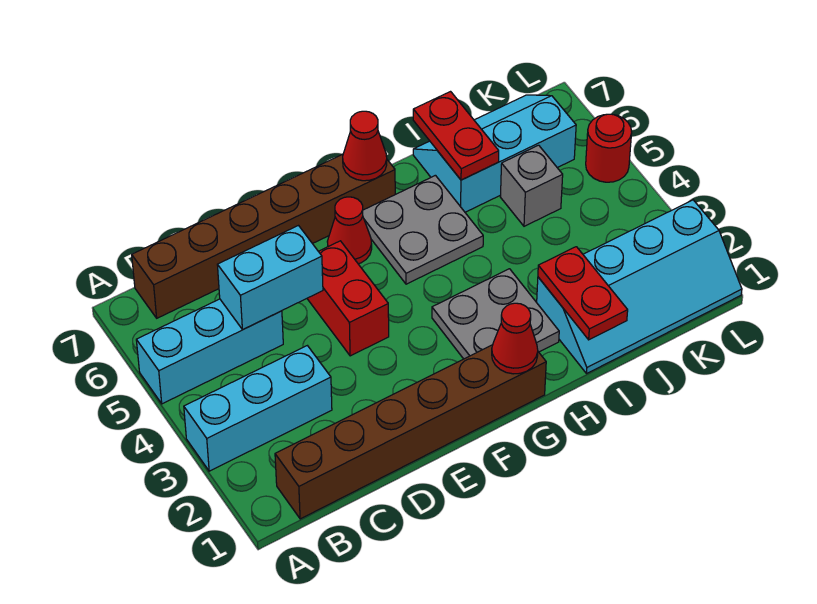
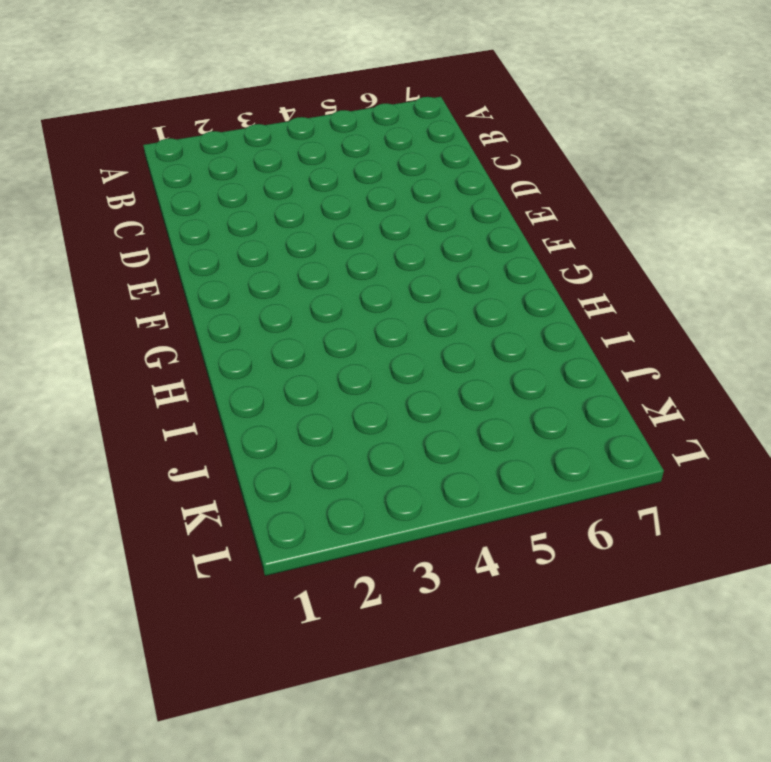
none -> cyan 1x3 brick [184,346,332,471]
none -> cyan 1x3 brick [136,299,283,404]
none -> brown 1x6 brick [275,345,546,519]

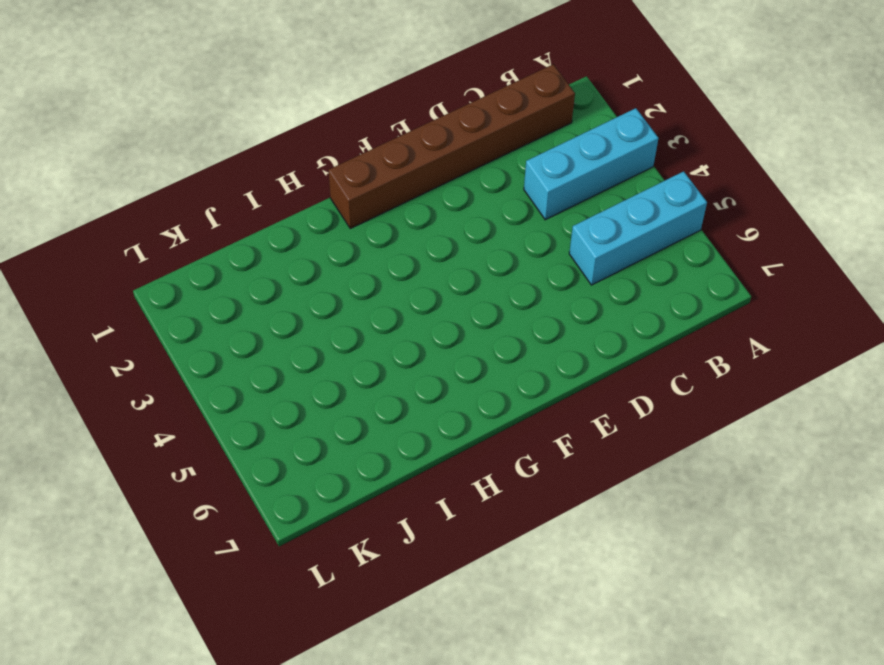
none -> brown 1x6 brick [132,154,395,318]
none -> red 1x2 brick [307,241,389,356]
none -> red 1x1 cone [327,197,372,264]

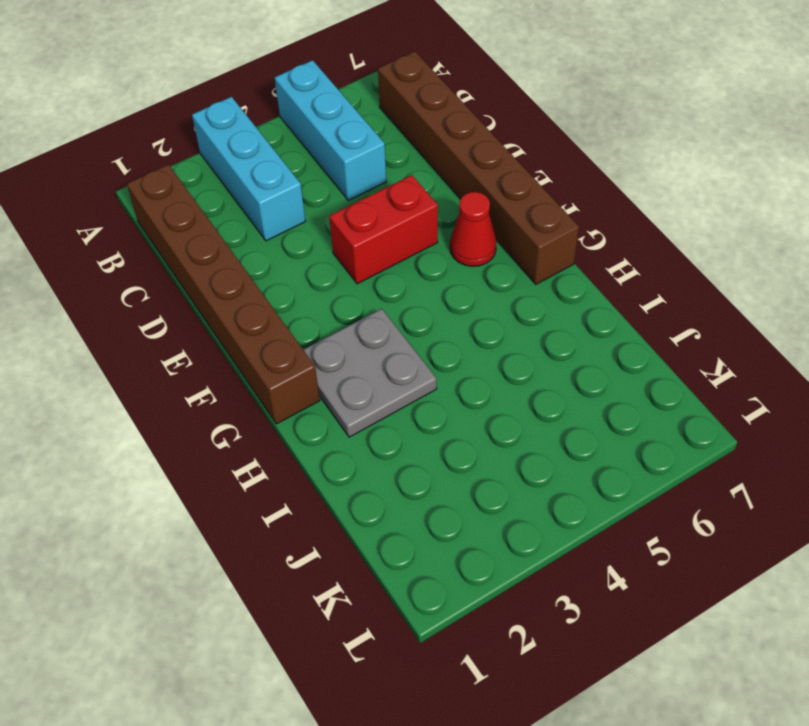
none -> grey 2x2 plate [363,175,483,284]
none -> cyan 2x4 slope [537,200,742,373]
none -> cyan 2x3 slope [413,95,576,212]

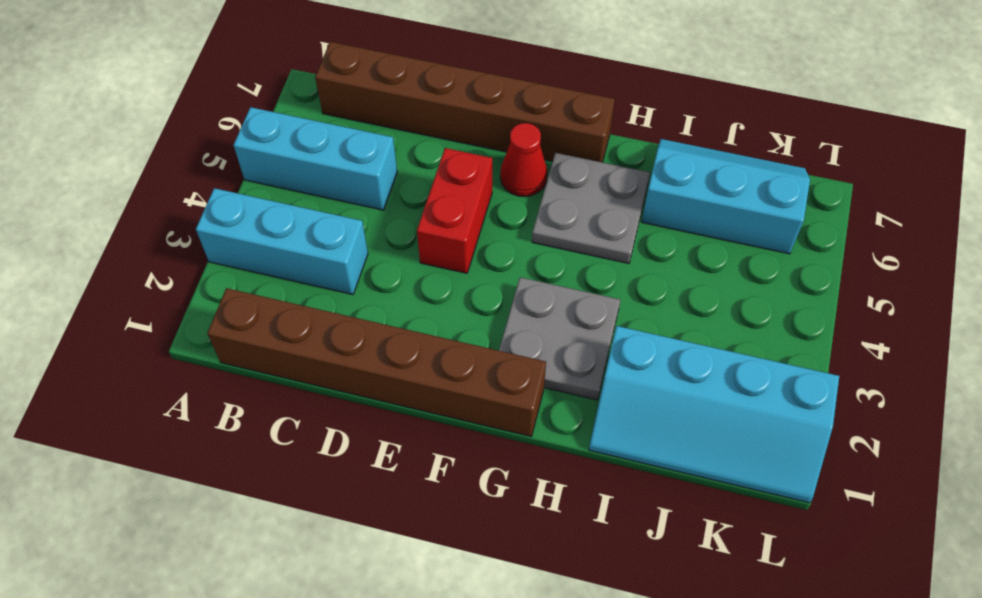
none -> grey 1x1 brick [500,145,563,226]
none -> red 1x1 round brick [586,114,632,182]
none -> cyan 1x2 brick [217,226,323,330]

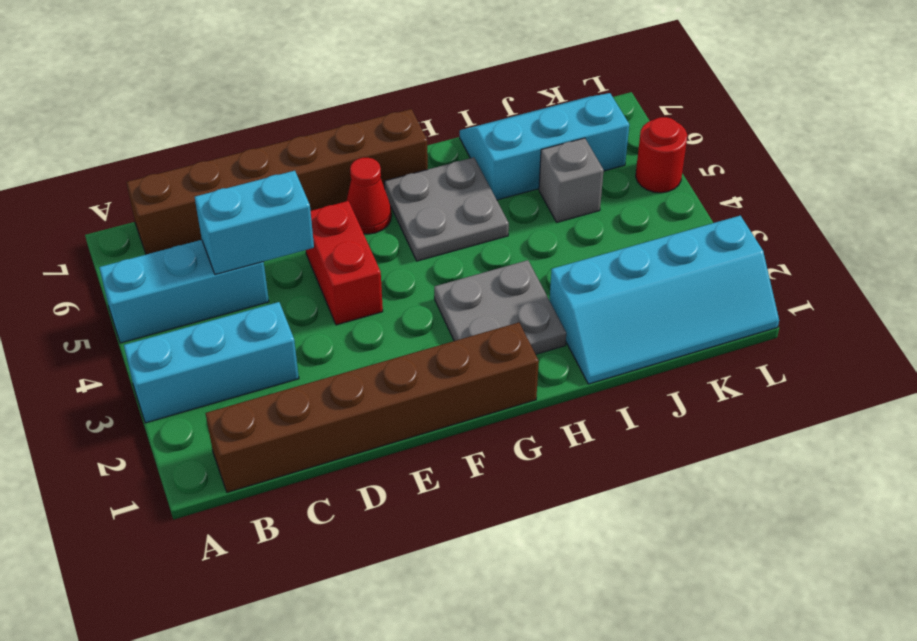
none -> red 1x1 cone [492,303,538,374]
none -> red 1x1 cone [343,111,387,181]
none -> red 1x2 plate [538,247,628,340]

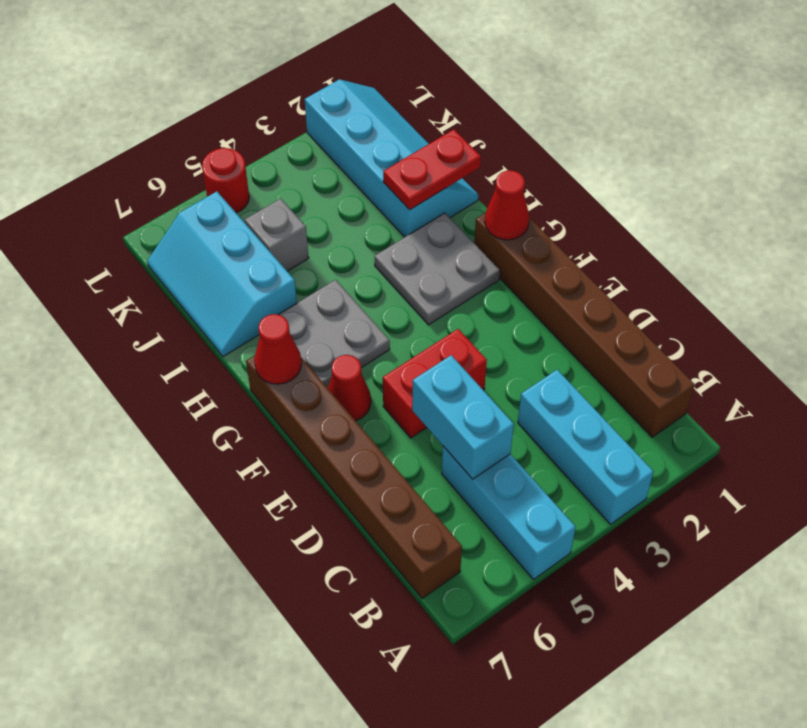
none -> red 1x2 plate [413,92,499,180]

